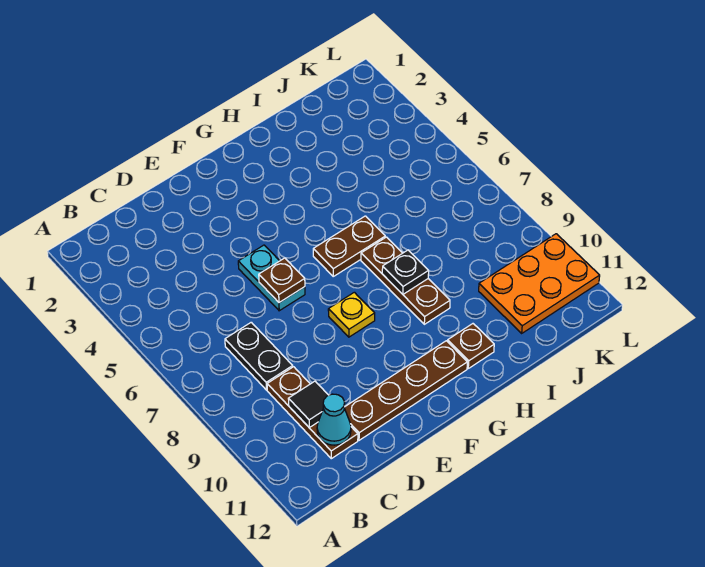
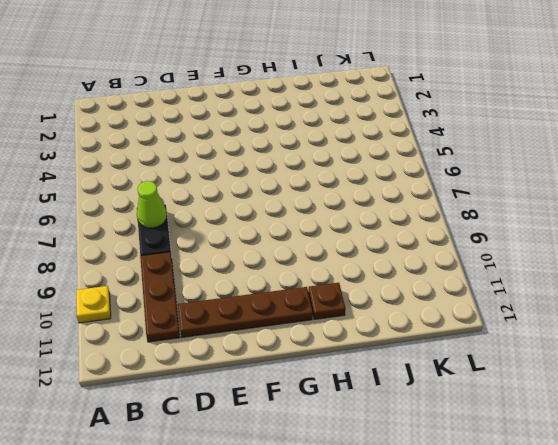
yellow 1x1 plate [76,286,111,323] -> yellow 1x1 plate moved to [328,292,375,337]
lime 1x1 cone [137,181,167,228] -> none
none -> cyan 1x2 plate [238,245,305,311]
none -> brown 1x2 plate [313,216,385,276]
none -> brown 1x3 plate [361,237,450,324]

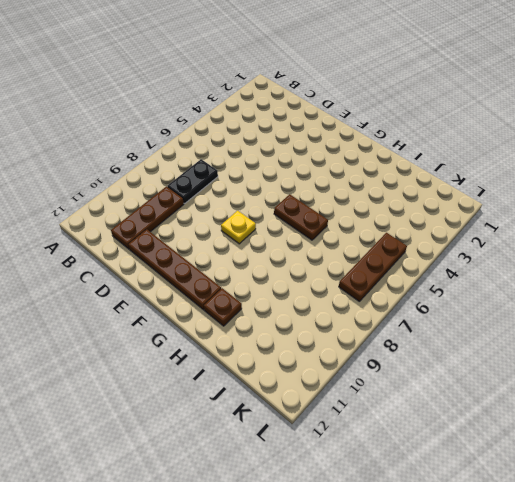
brown 1x3 plate [339,233,407,302] -> brown 1x3 plate moved to [361,237,450,324]
none -> cyan 1x2 plate [238,245,305,311]
none -> orange 2x3 plate [479,234,600,333]
none -> black 1x1 tile [288,381,328,427]

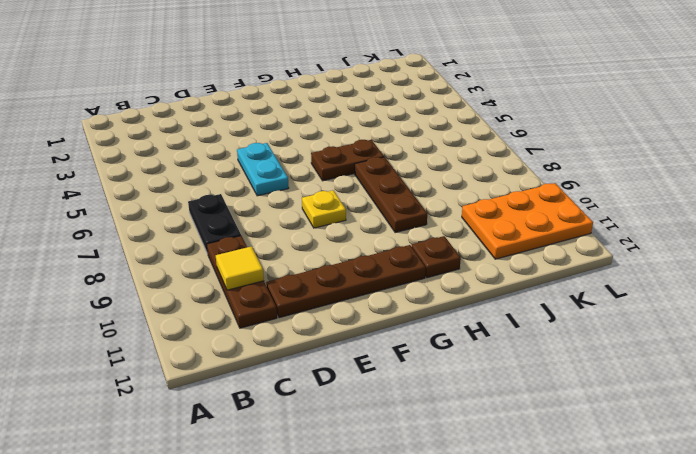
yellow 1x1 tile [216,246,264,290] -> black 1x1 tile [288,381,328,427]
none -> cyan 1x1 cone [317,394,351,445]
none -> brown 1x1 plate [259,258,305,303]
none -> black 1x1 plate [382,250,429,294]

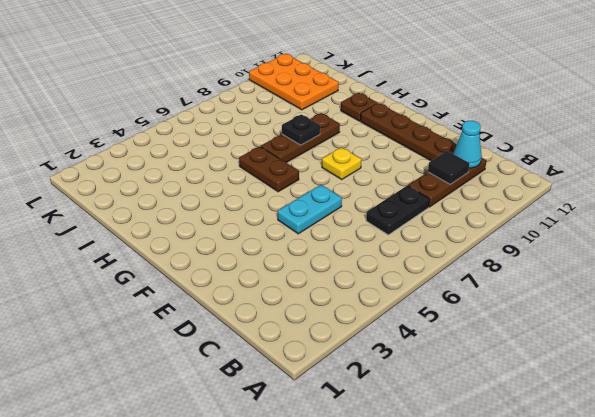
none -> brown 1x1 plate [259,258,305,303]

